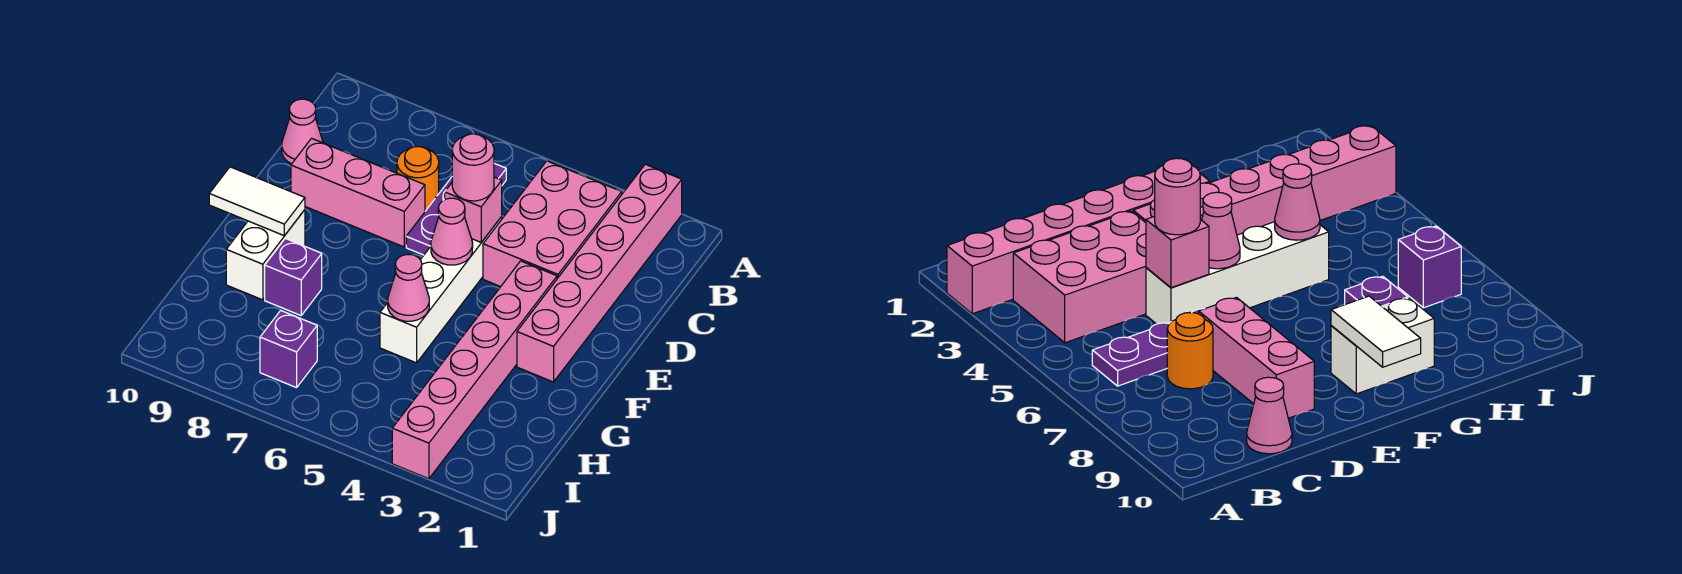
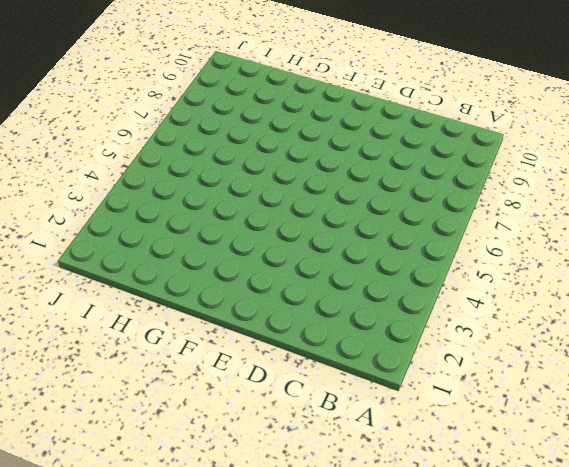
none -> pink 1x6 brick [517,164,682,382]
none -> pink 2x3 brick [483,161,622,287]
none -> purple 1x3 plate [406,163,506,255]

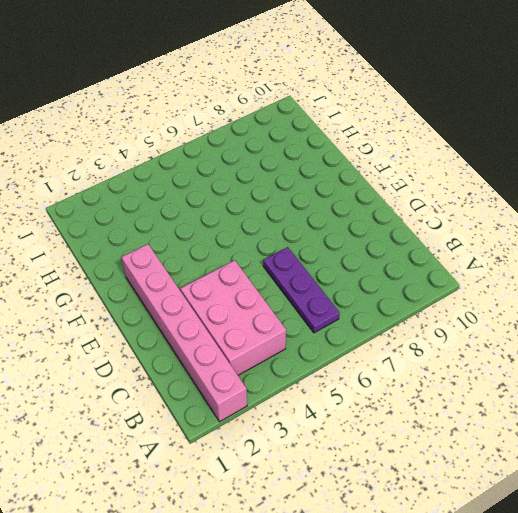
none -> orange 1x1 round brick [397,147,439,211]
none -> pink 1x1 cone [282,99,323,164]
none -> white 1x4 brick [380,217,502,363]

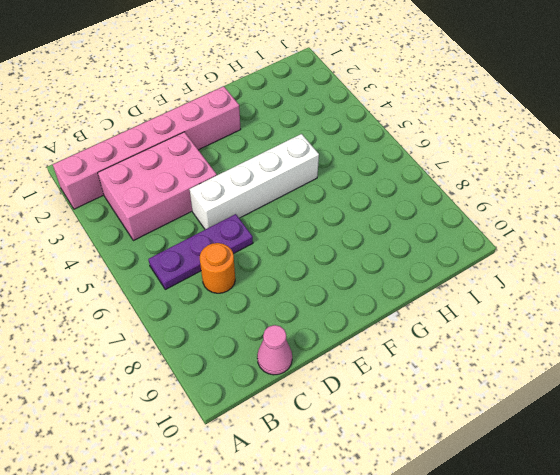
none -> pink 1x3 brick [291,138,425,247]
none -> pink 1x6 brick [392,261,557,479]
none -> white 1x2 brick [226,210,305,300]

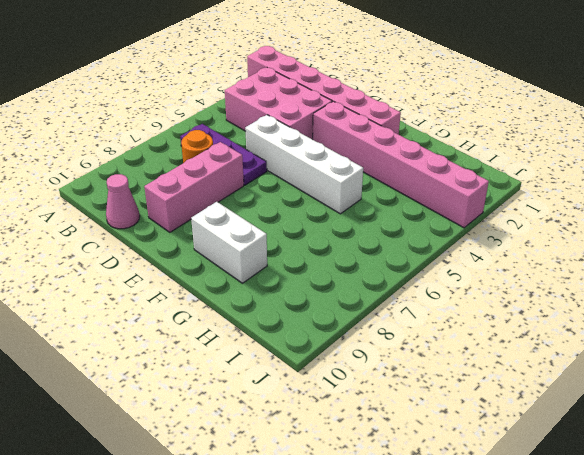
none -> purple 1x1 brick [265,238,322,315]
none -> purple 1x1 brick [260,310,317,388]
none -> pink 1x1 brick [445,177,502,242]

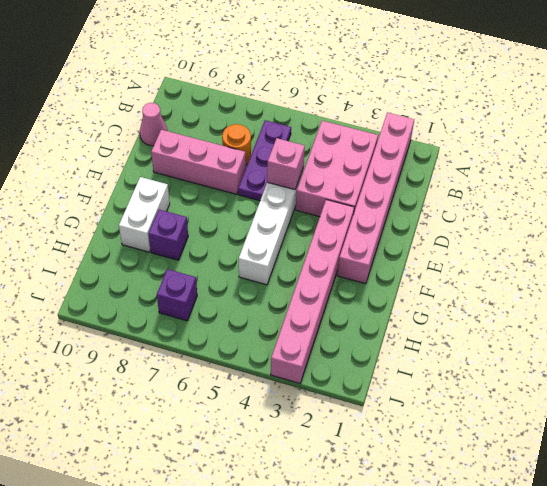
none -> pink 1x1 cone [431,198,473,265]
none -> white 1x2 tile [209,167,305,236]
none -> pink 1x1 cone [388,255,429,321]

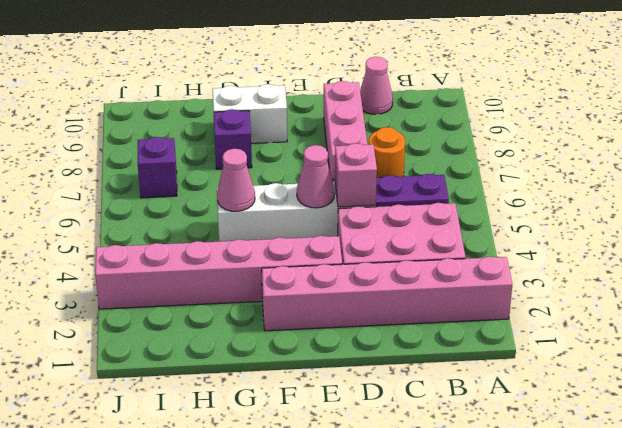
none -> white 1x2 tile [209,167,305,236]
none -> pink 1x1 round brick [452,134,494,201]

